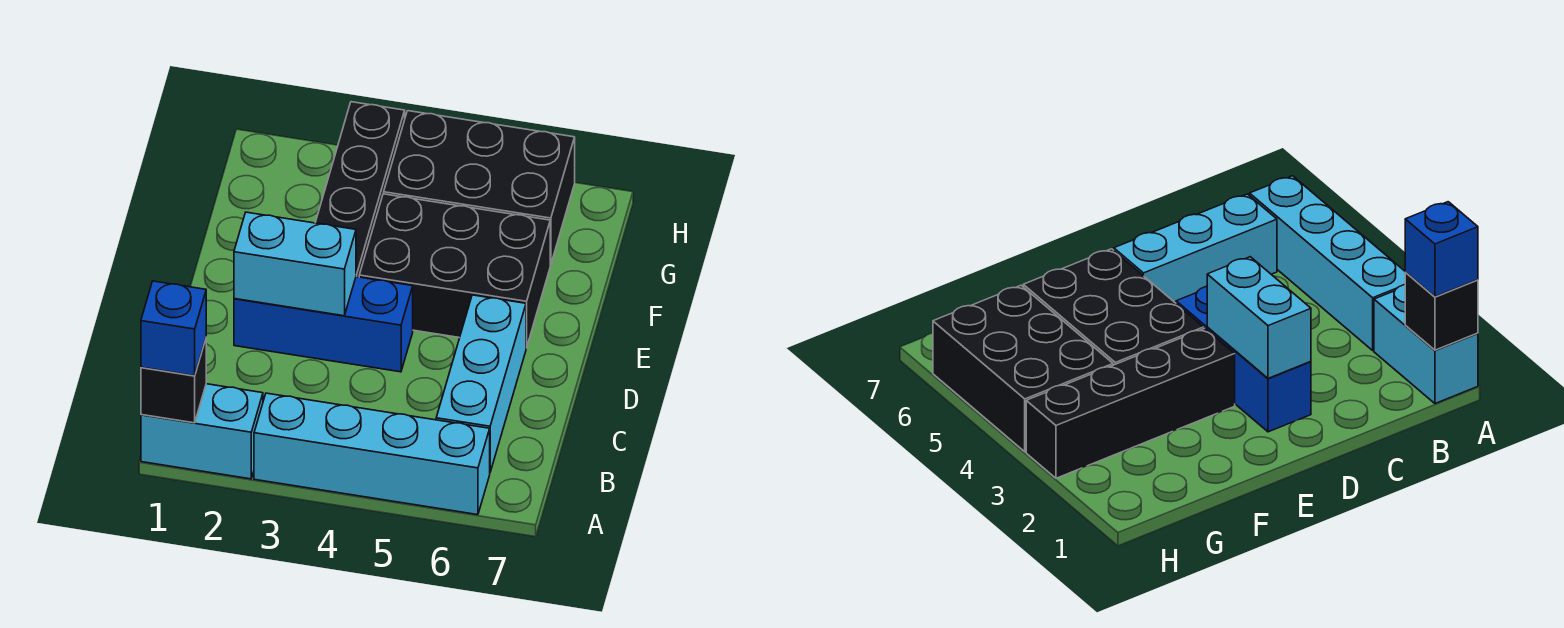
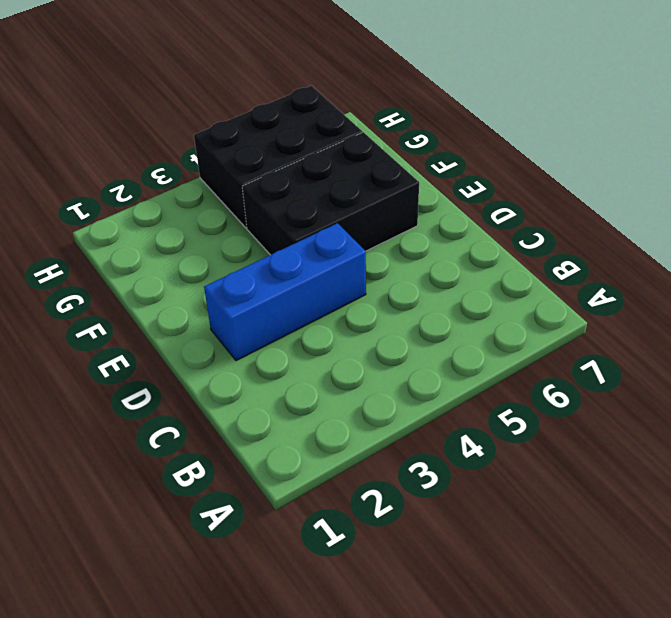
none -> cyan 1x2 brick [141,384,263,479]
none -> cyan 1x4 brick [254,393,490,515]

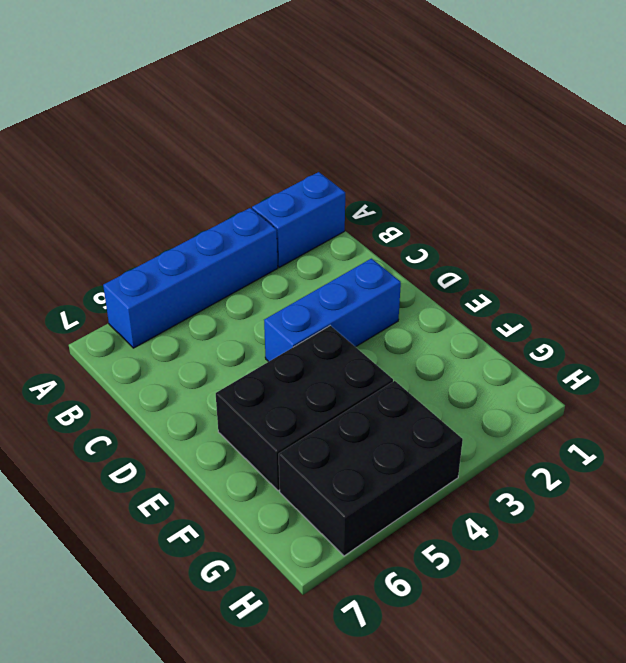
blue 1x2 brick [252,172,345,267] -> cyan 1x2 brick [141,384,263,479]
blue 1x4 brick [103,208,278,348] -> cyan 1x4 brick [254,393,490,515]
none -> cyan 1x3 brick [436,295,526,472]
none -> black 1x4 brick [315,102,405,277]

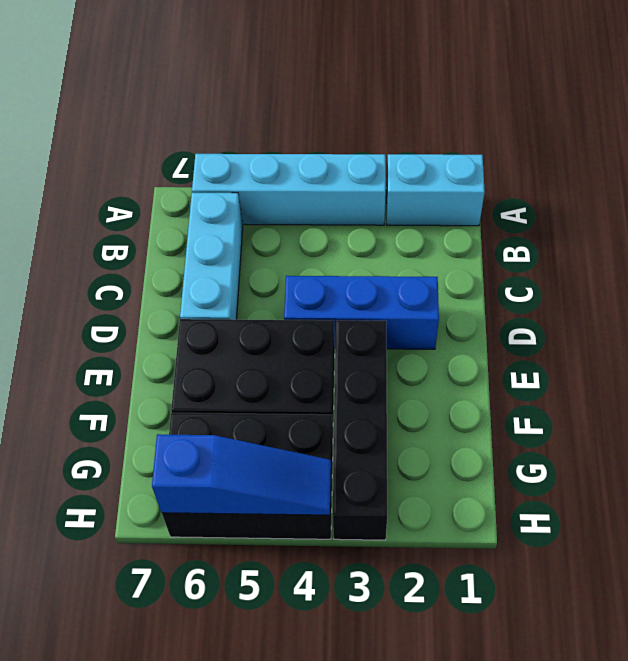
blue 1x3 slope [152,434,331,515] -> none
none -> black 1x1 brick [141,339,206,423]
none -> cyan 1x2 brick [234,212,356,316]

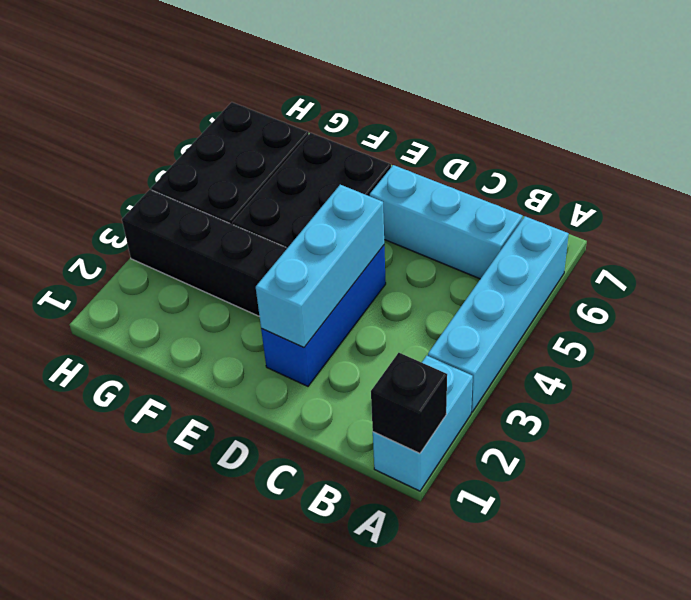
cyan 1x3 brick [256,185,384,348] -> cyan 1x2 brick [234,212,356,316]
none -> blue 1x1 brick [141,281,206,376]

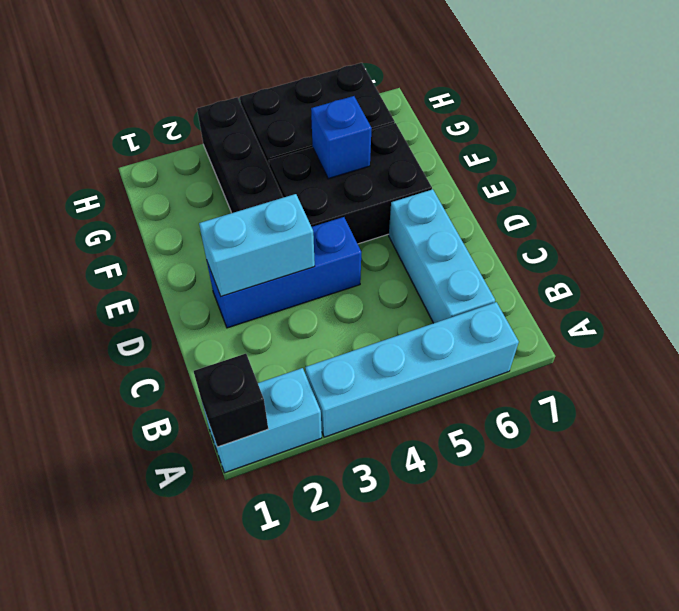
blue 1x1 brick [311,96,372,179] -> blue 1x1 brick moved to [141,281,206,376]

